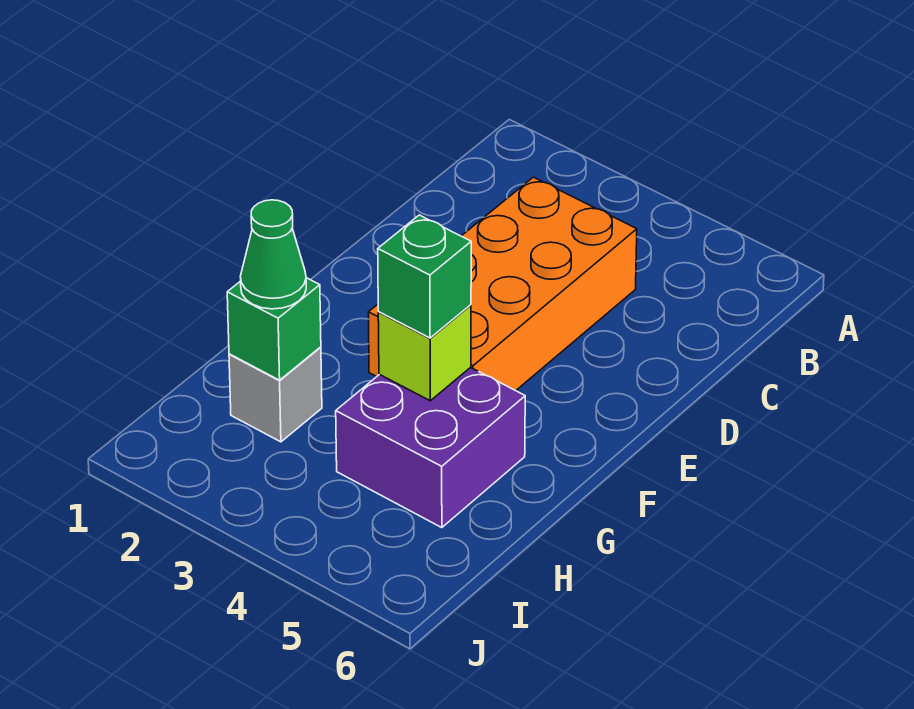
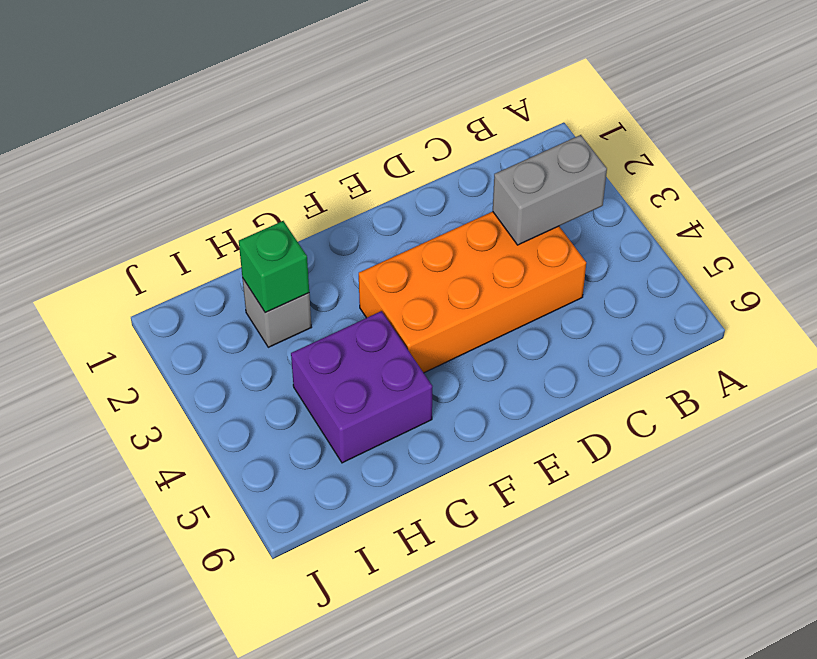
grey 1x2 brick [493,135,607,245] -> none
none -> lime 1x1 brick [378,305,471,401]
none -> green 1x1 brick [378,215,471,338]

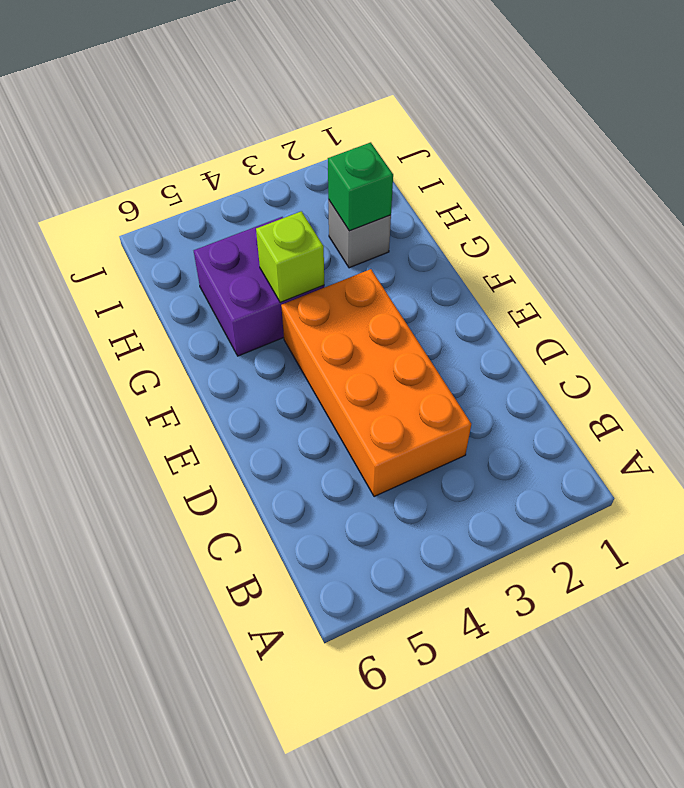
none -> green 1x1 brick [378,215,471,338]
none -> green 1x1 cone [240,200,306,309]

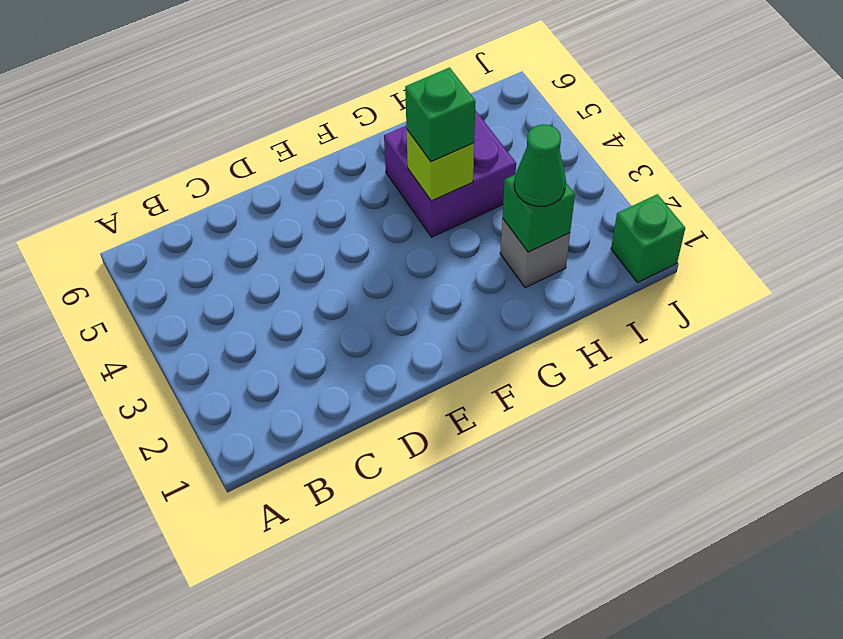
green 1x1 brick [611,194,685,282] -> none
none -> orange 2x4 brick [368,177,637,391]

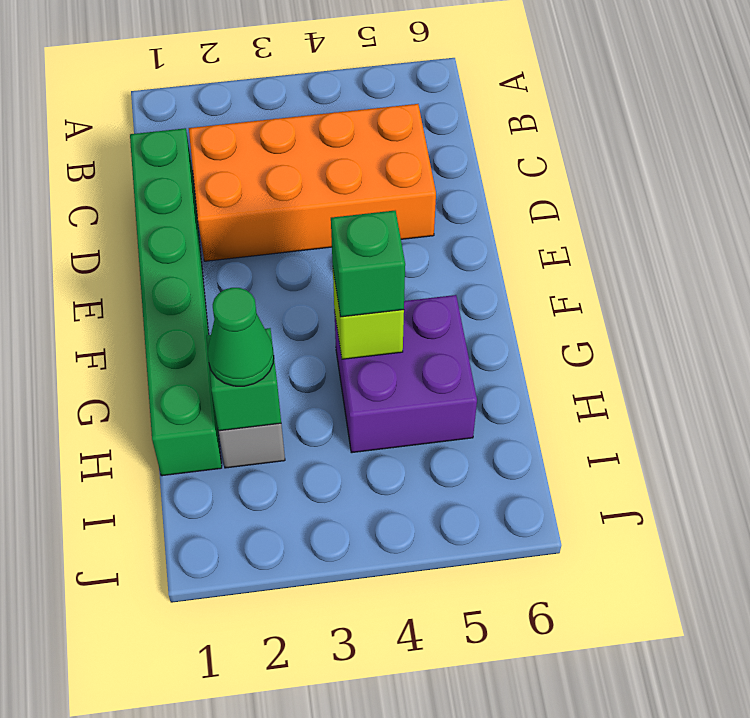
green 1x6 brick [130,128,222,476] -> none
orange 2x4 brick [189,104,436,261] -> orange 2x4 brick turned to [368,177,637,391]

